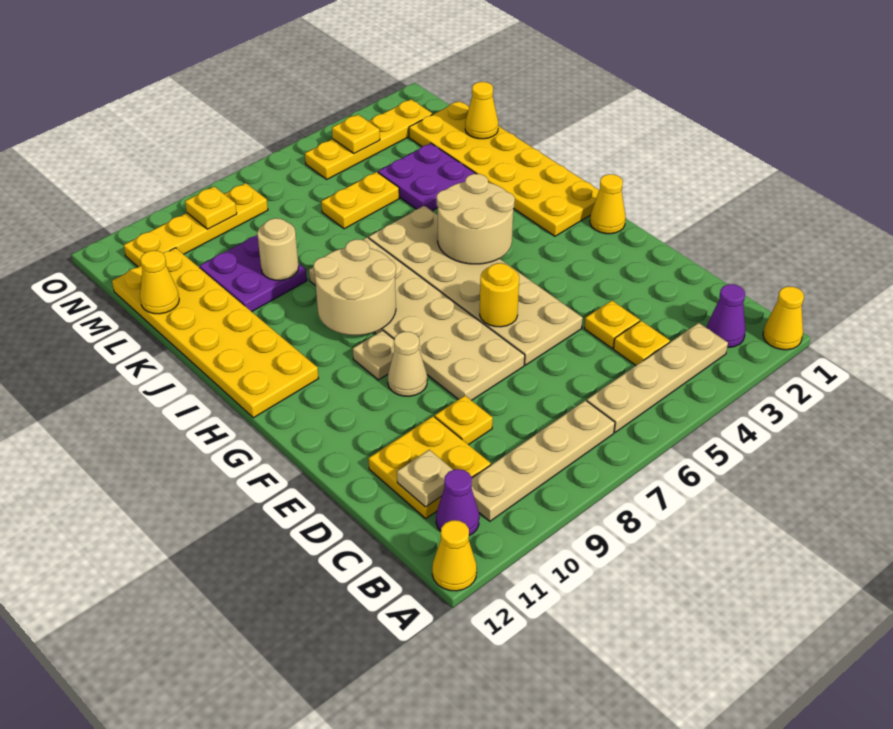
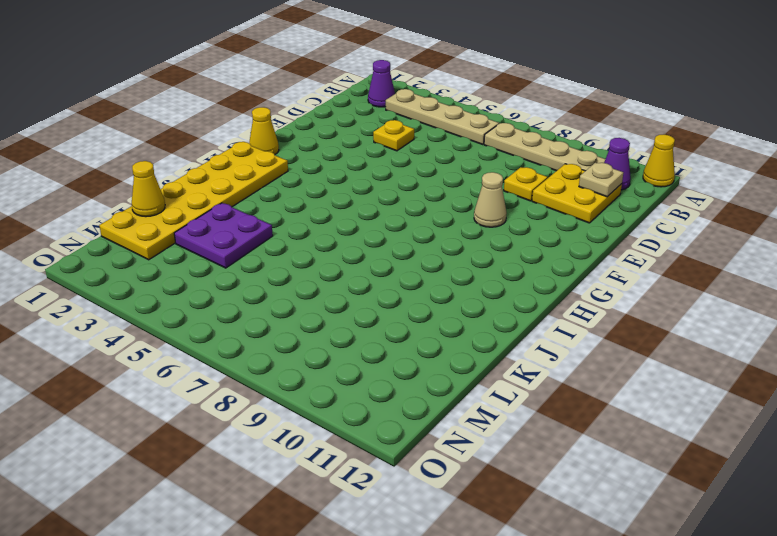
none -> yellow 1x1 cone [763,286,804,350]
none -> yellow 1x1 plate [613,321,670,365]
none -> tan 2x6 plate [369,206,583,365]
none -> tan 2x6 plate [309,237,525,400]

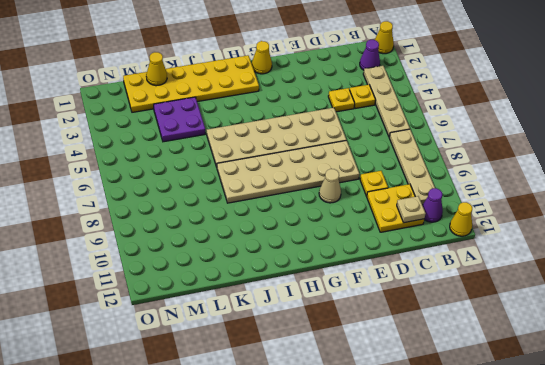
none -> tan 1x1 plate [353,330,394,380]
none -> yellow 2x6 plate [112,248,318,418]
none -> purple 2x2 plate [200,235,307,312]
none -> yellow 1x2 plate [321,172,399,229]

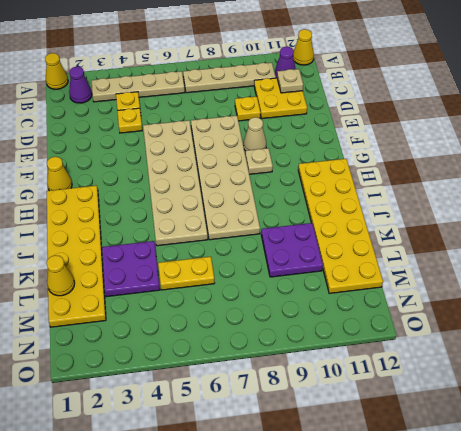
none -> yellow 1x4 plate [305,99,433,179]
none -> yellow 1x4 plate [124,183,268,267]
none -> yellow 1x1 round brick [480,263,519,327]
none -> tan 2x2 round brick [437,174,515,264]

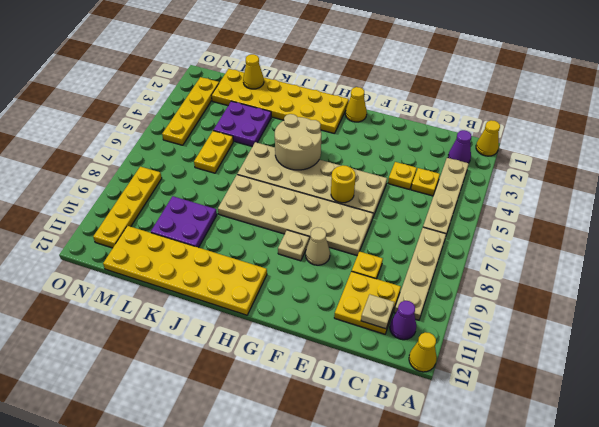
none -> tan 2x2 round brick [313,239,396,335]
none -> tan 1x1 round brick [257,218,299,280]
none -> yellow 1x1 cone [140,251,179,314]
none -> yellow 1x1 plate [332,115,380,154]

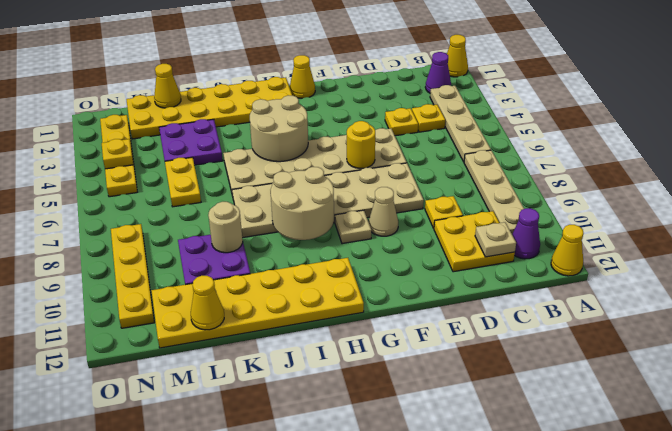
none -> yellow 1x1 plate [185,186,237,229]

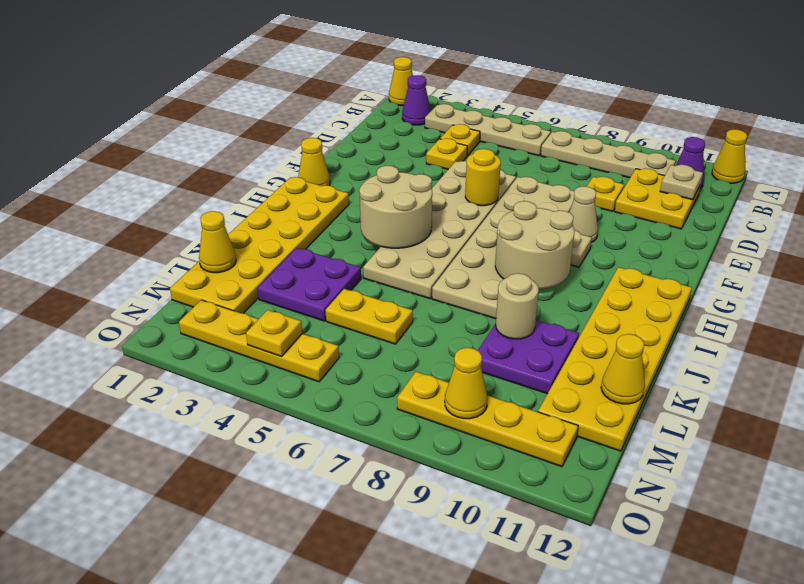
yellow 1x1 cone [445,348,488,419] -> yellow 1x1 plate [185,186,237,229]

